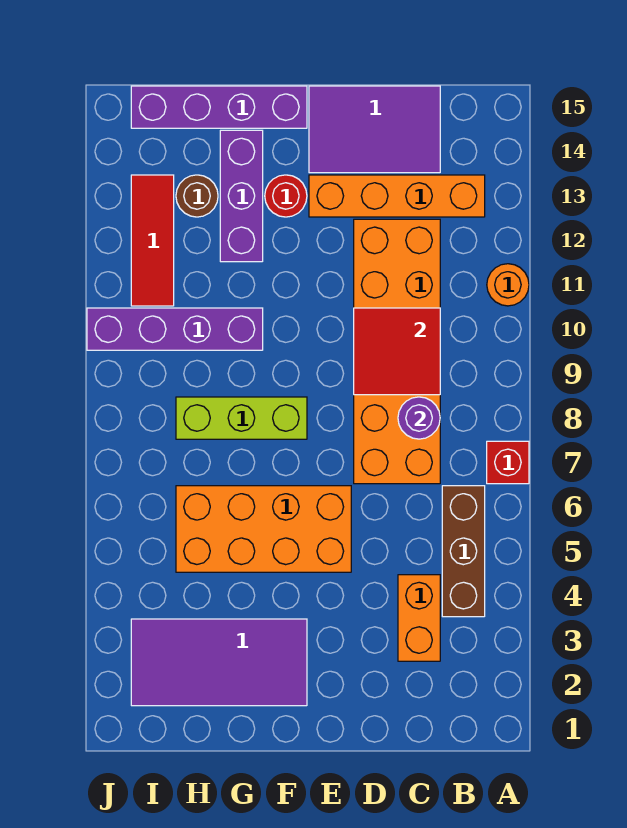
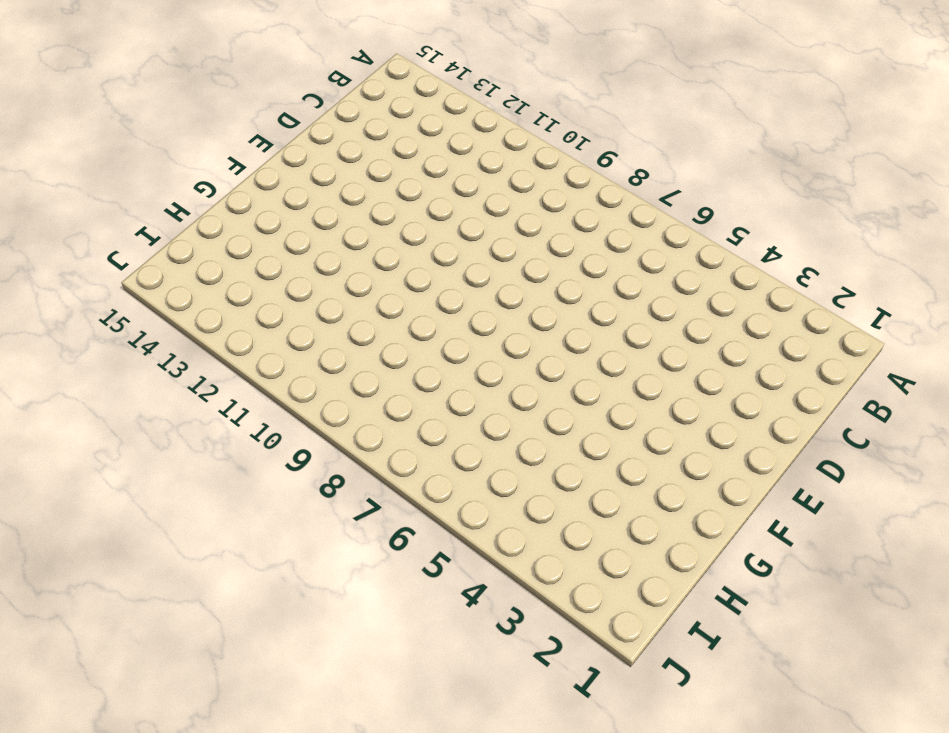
none -> red 1x1 brick [487,441,529,484]
none -> orange 1x1 round brick [487,264,529,306]
none -> brown 1x3 brick [442,486,485,617]

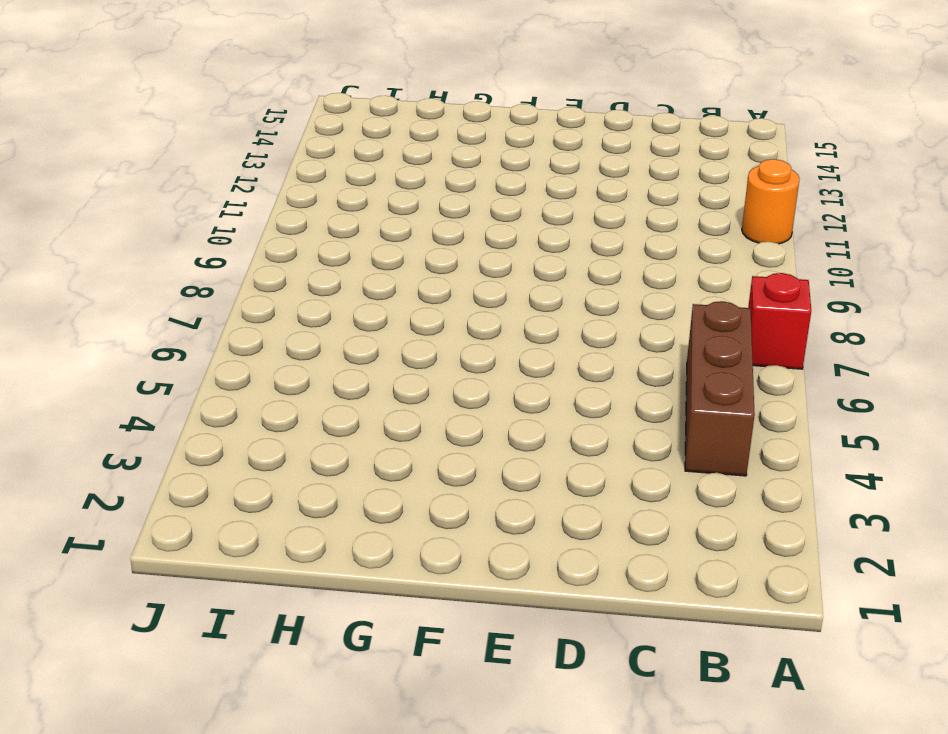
none -> orange 1x4 brick [309,175,485,217]
none -> orange 1x2 brick [398,575,440,661]
none -> orange 2x6 brick [354,219,440,484]

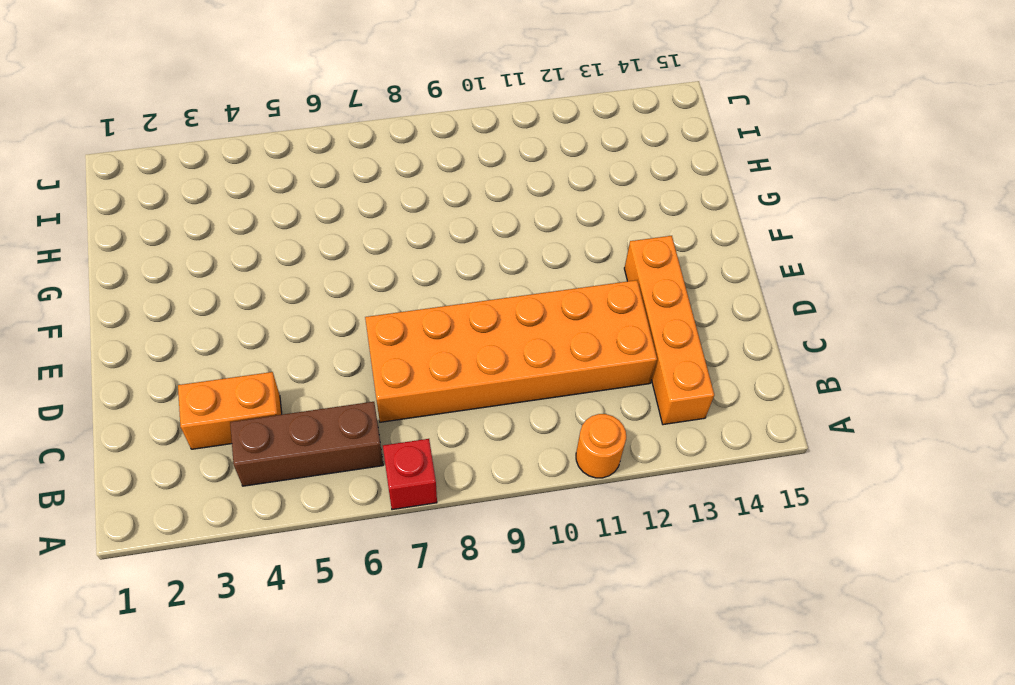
none -> purple 2x3 tile [309,86,440,173]
none -> orange 2x4 brick [176,486,351,572]
none -> purple 2x4 tile [131,619,307,706]

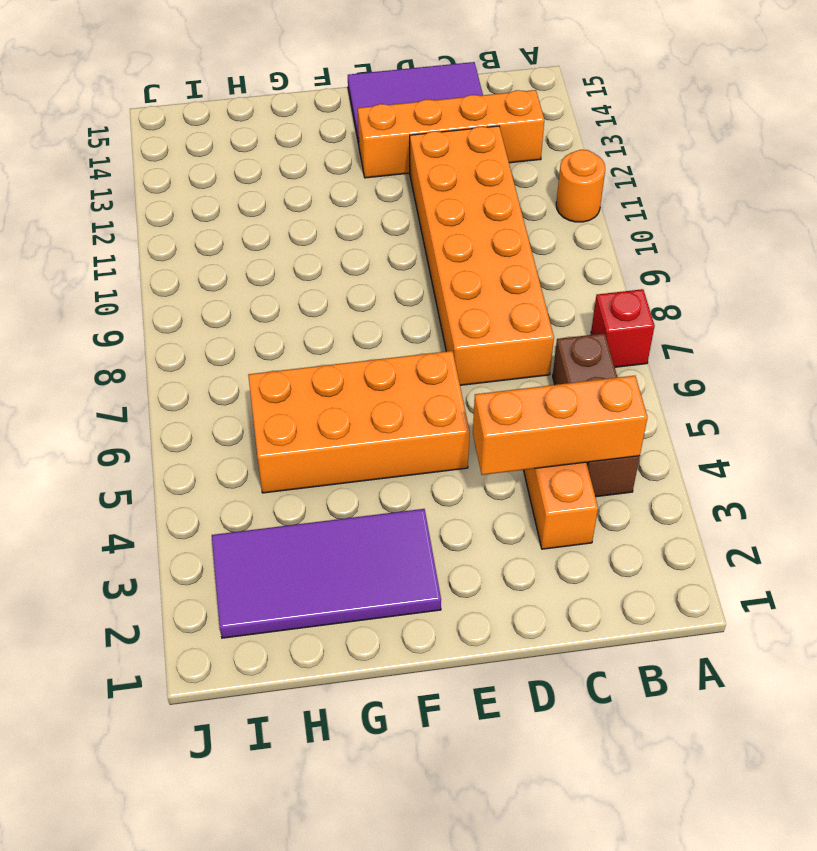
orange 1x3 brick [473,376,647,475] -> none
none -> lime 1x3 brick [176,397,307,439]
none -> red 1x1 round brick [265,175,307,217]
none -> purple 1x4 brick [131,86,307,128]

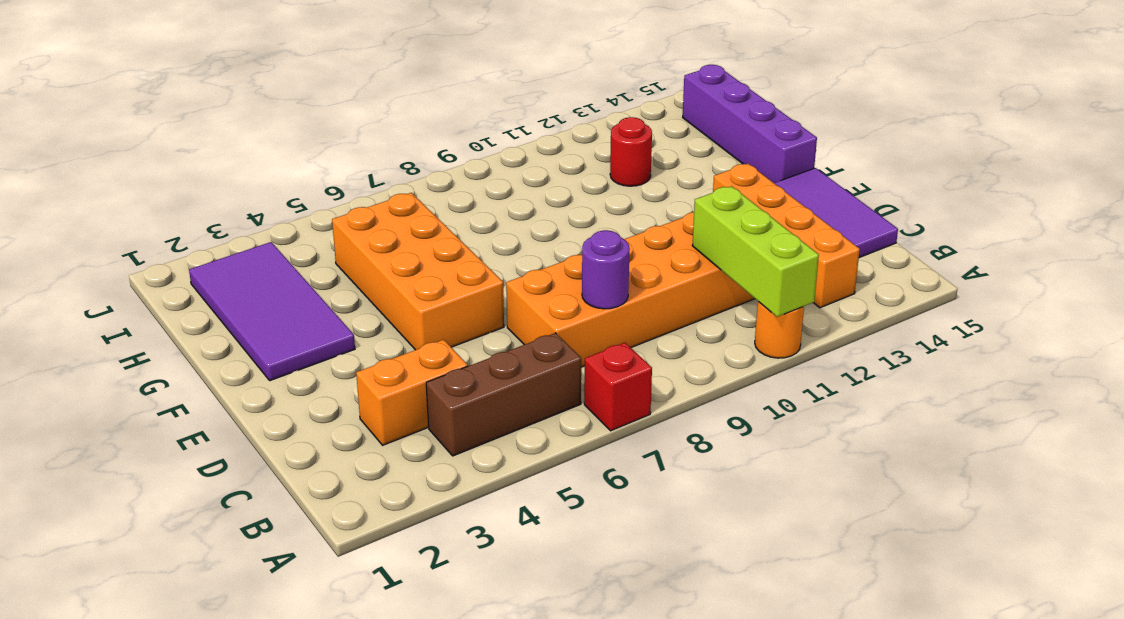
lime 1x3 brick [692,186,819,317] -> lime 1x3 brick moved to [176,397,307,439]
red 1x1 round brick [610,117,652,186] -> red 1x1 round brick moved to [265,175,307,217]
none -> purple 1x4 brick [87,308,263,350]
none -> purple 1x3 brick [220,130,263,262]
none -> brown 1x1 round brick [176,175,218,217]

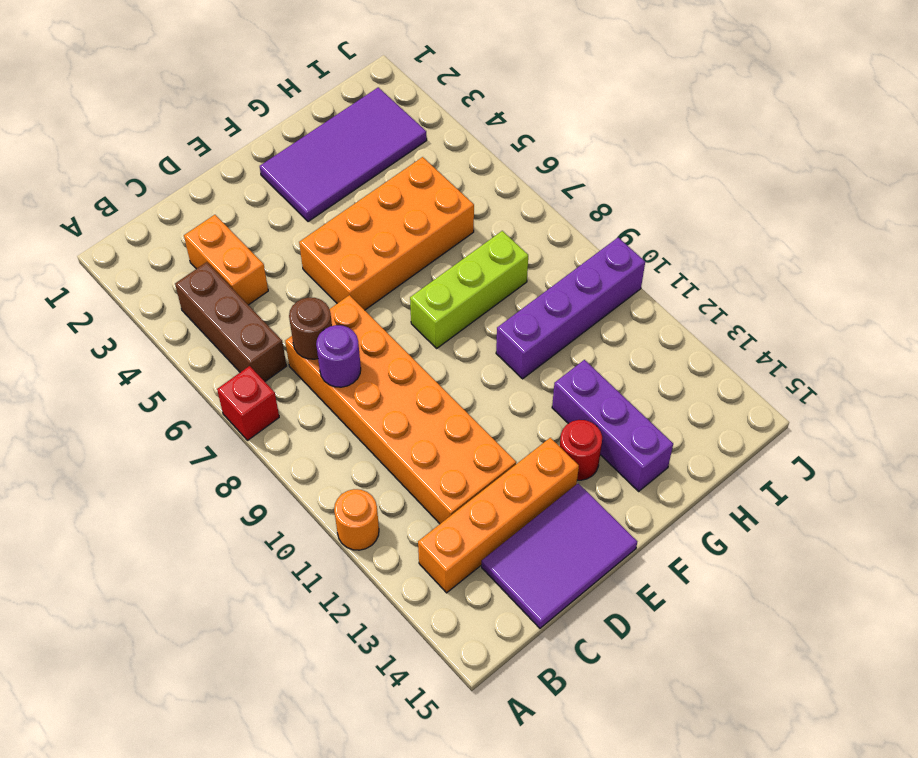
brown 1x1 round brick [289,297,332,359] -> brown 1x1 round brick moved to [176,175,218,217]
none -> purple 1x4 brick [131,86,307,128]
none -> red 1x3 tile [131,175,174,306]
none -> red 2x2 tile [354,308,440,395]

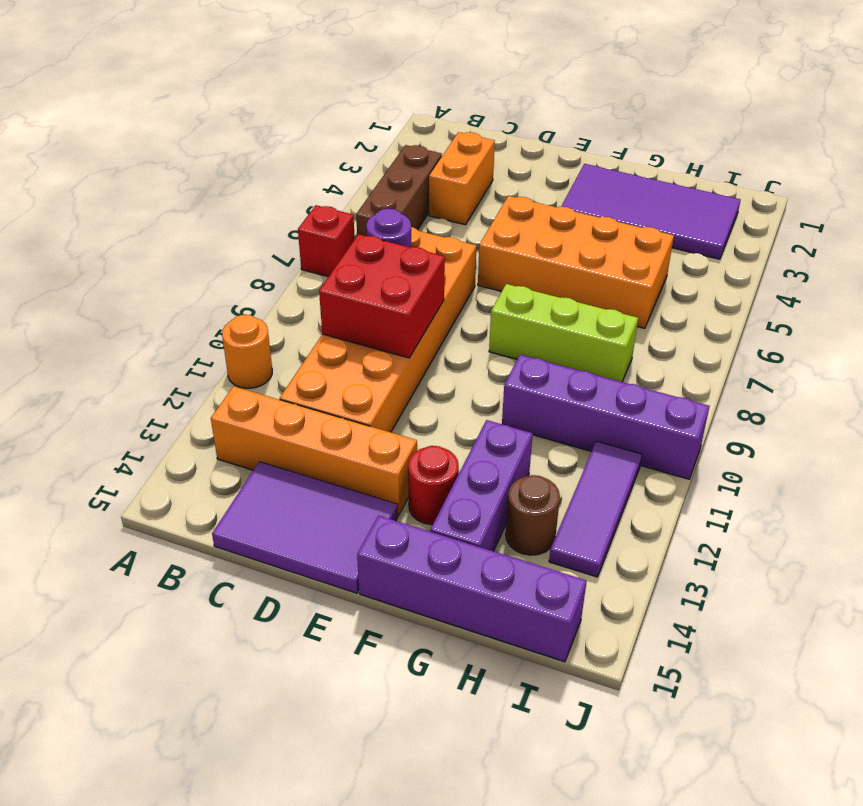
red 2x2 brick [319,234,445,358] -> red 2x2 tile [354,308,440,395]
purple 1x3 tile [549,441,642,577] -> red 1x3 tile [131,175,174,306]

